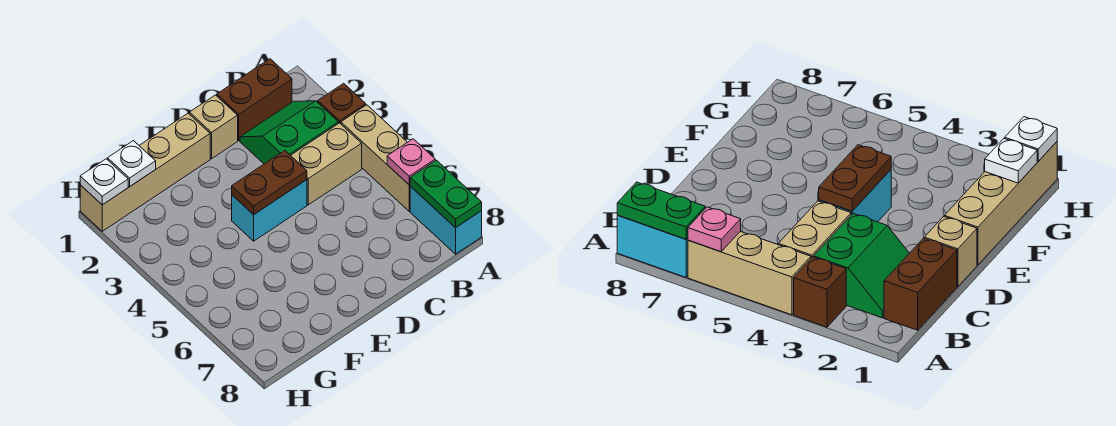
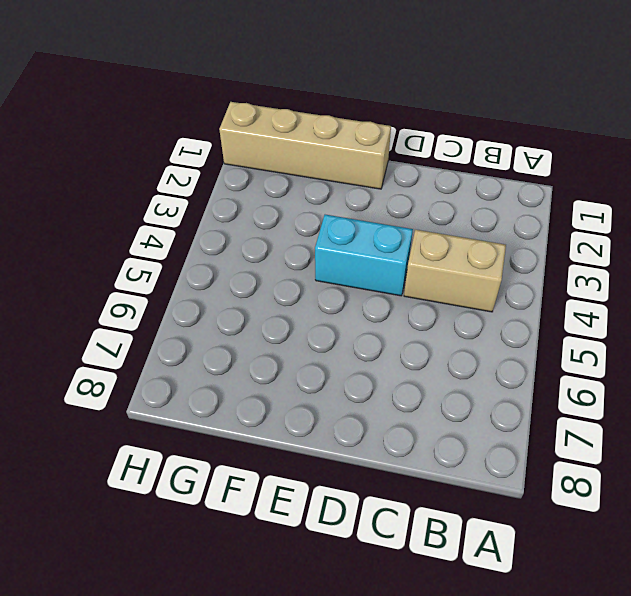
none -> brown 1x1 brick [318,83,366,124]
none -> tan 1x3 brick [341,105,410,211]
none -> cyan 1x2 brick [410,186,482,254]

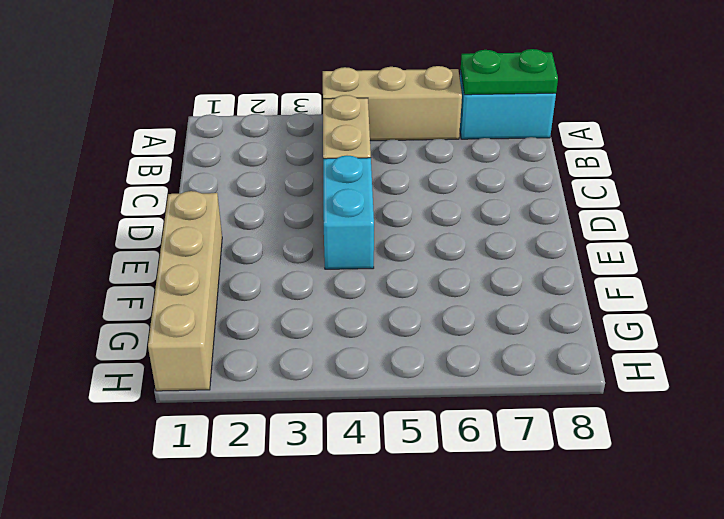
none -> brown 1x1 brick [318,83,366,124]
none -> brown 1x2 brick [217,59,292,140]
none -> green 2x2 slope [240,101,338,164]

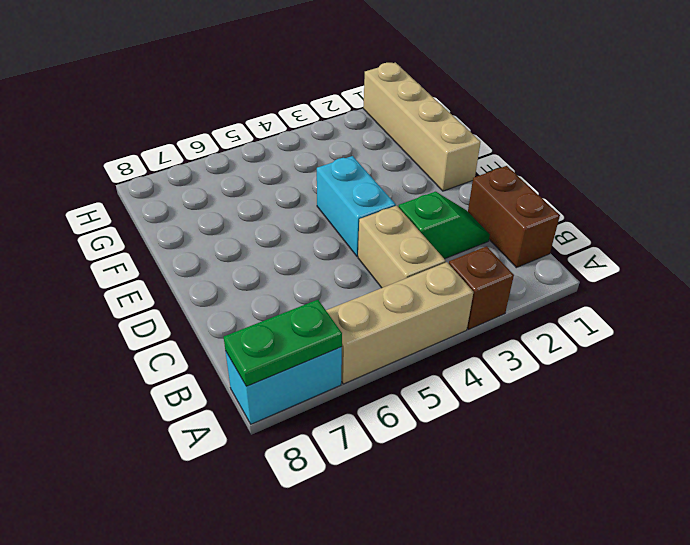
green 1x2 slope [398,192,490,259] -> green 2x2 slope [240,101,338,164]
none -> tan 1x1 brick [189,95,238,159]
none -> pink 1x1 plate [387,139,435,185]
none -> brown 1x2 plate [232,151,307,215]

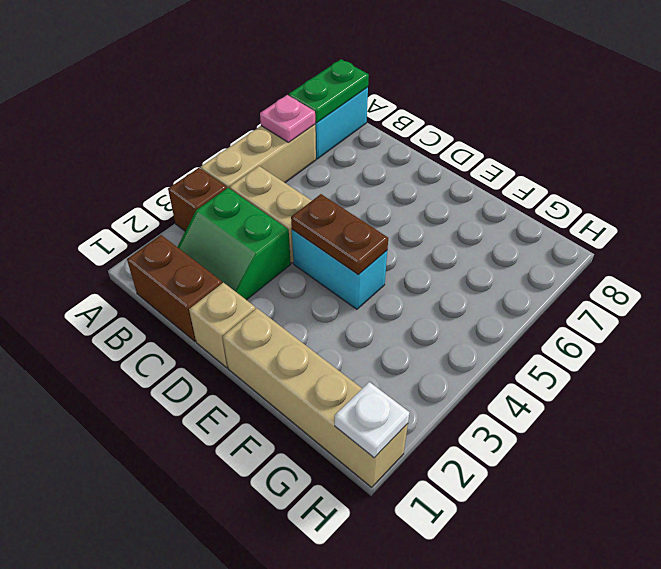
none -> white 1x1 plate [108,141,156,186]

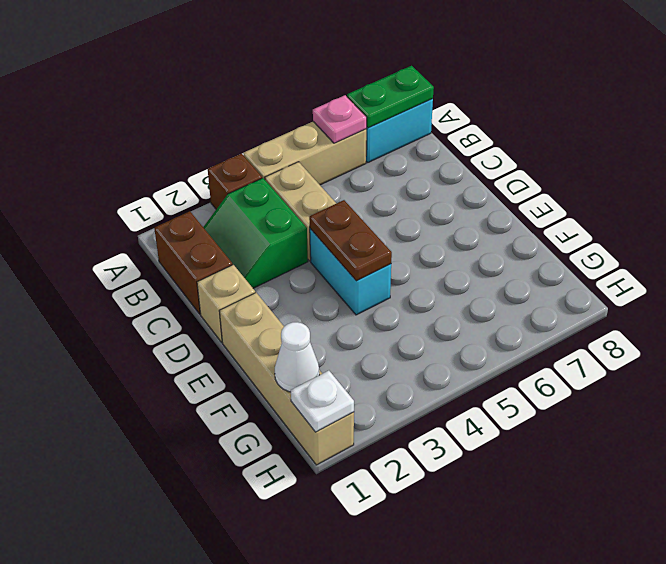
white 1x1 cone [275,322,319,392] -> white 1x1 plate [108,141,156,186]

